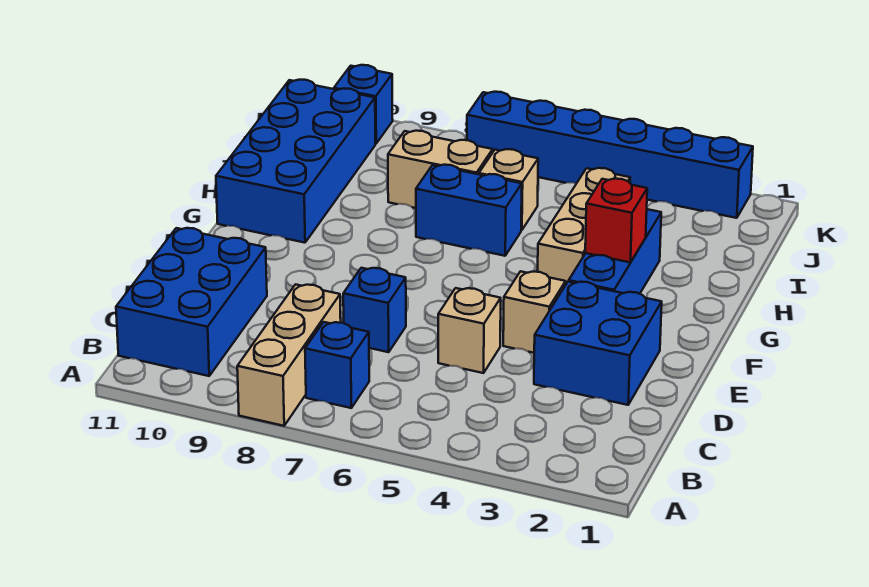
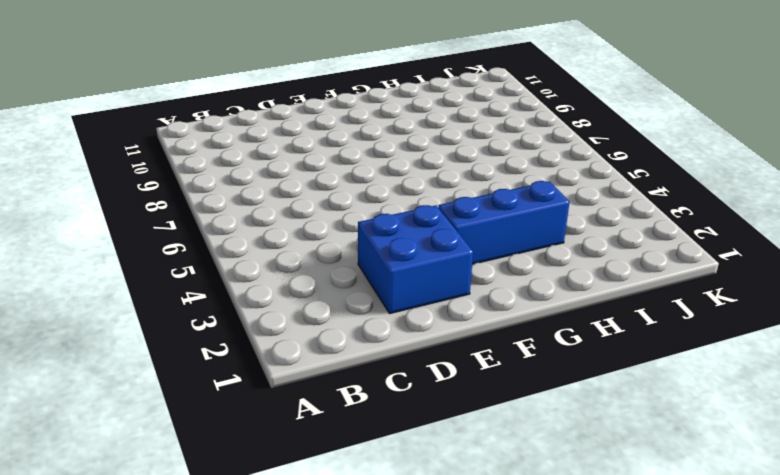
none -> tan 1x3 brick [237,284,341,426]
none -> blue 1x1 brick [305,322,369,408]
none -> blue 2x3 brick [116,228,267,376]

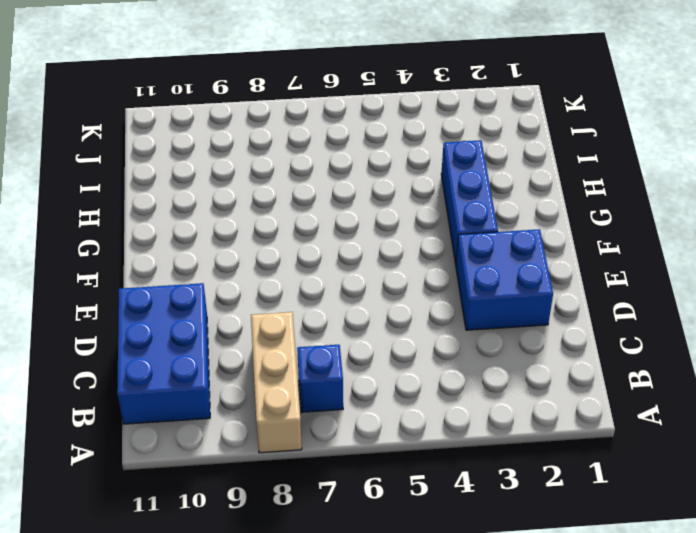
none -> tan 1x1 brick [438,288,501,373]
none -> blue 1x1 brick [343,268,406,352]
none -> tan 1x1 brick [503,271,566,353]

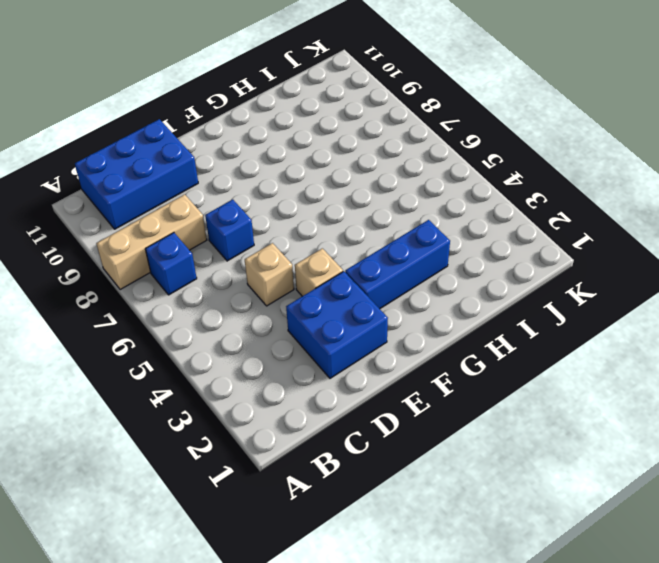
none -> tan 1x3 brick [538,168,630,284]
none -> blue 2x4 brick [216,80,375,243]
none -> blue 1x2 brick [416,165,522,256]

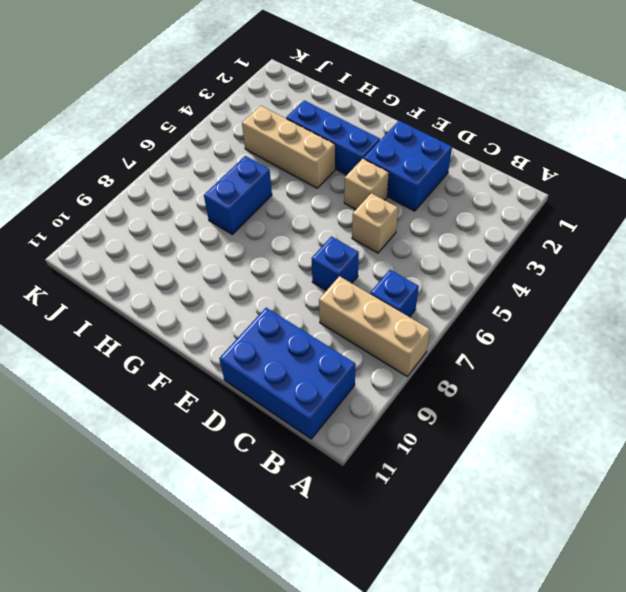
none -> blue 2x4 brick [216,80,375,243]
none -> tan 1x1 brick [479,149,538,230]
none -> tan 1x2 brick [388,131,493,208]

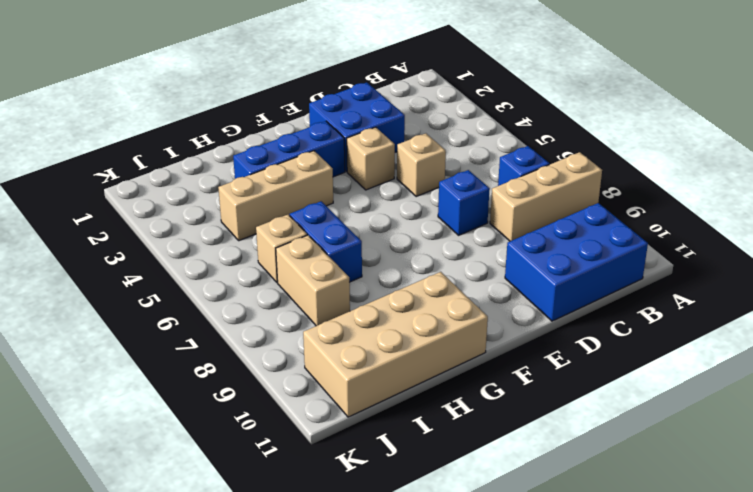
tan 2x4 brick [303,272,488,417] -> blue 2x4 brick [216,80,375,243]
none -> blue 1x6 brick [467,92,753,218]
none -> blue 1x1 brick [334,65,393,144]
none -> red 1x1 brick [585,179,647,263]

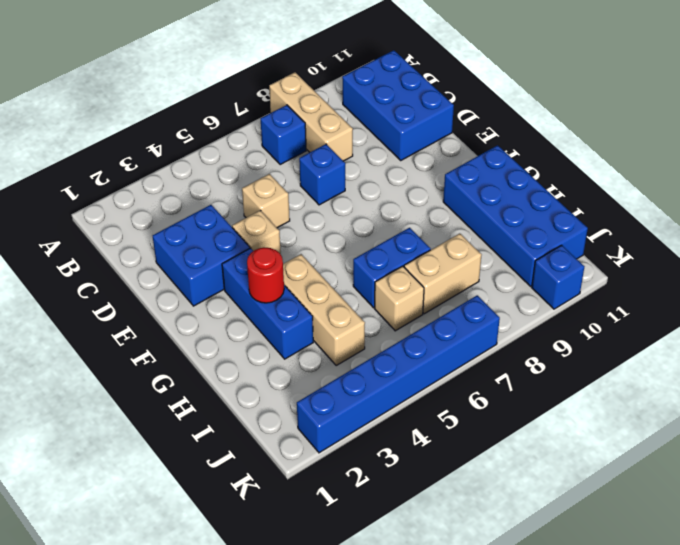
red 1x1 round brick [247,247,284,303] -> red 1x1 brick [585,179,647,263]

